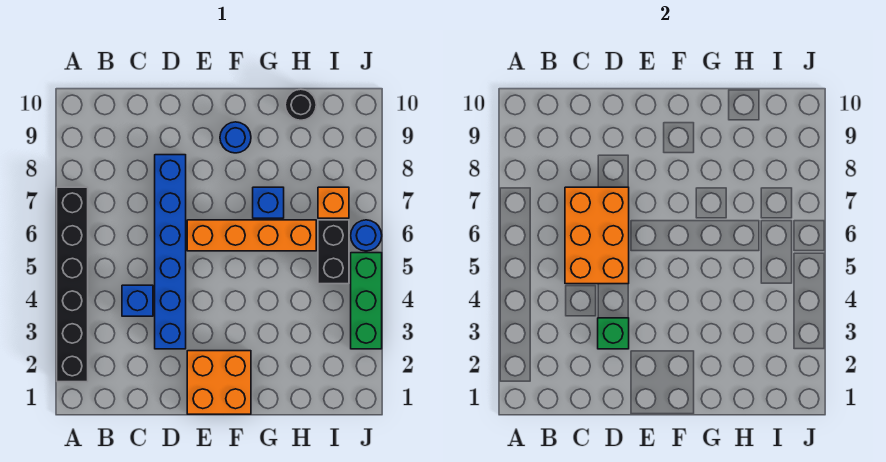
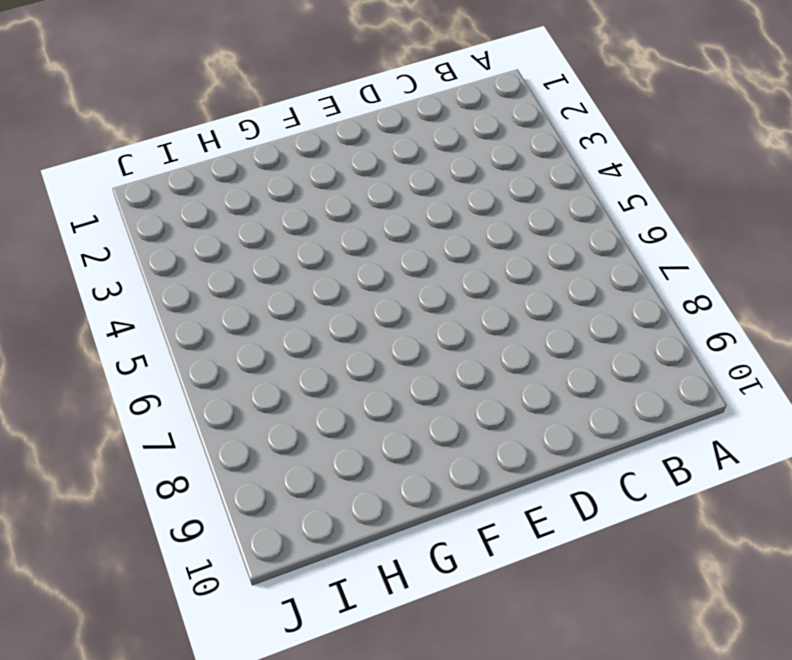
none -> black 1x6 brick [57,187,88,382]
none -> blue 1x1 brick [122,285,153,316]
none -> blue 1x6 brick [155,155,186,349]

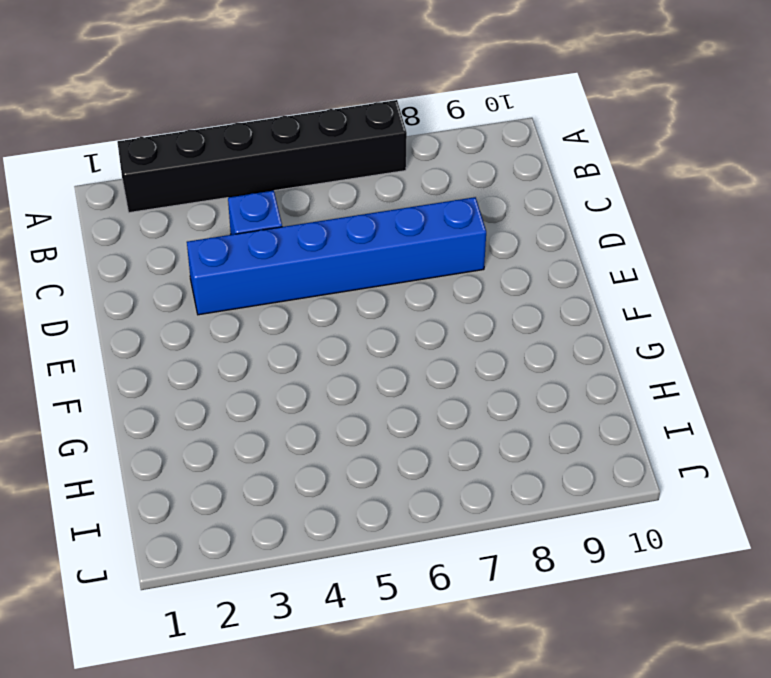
none -> orange 2x2 brick [187,351,251,414]
none -> orange 1x4 brick [187,220,316,251]
none -> blue 1x1 round brick [220,122,251,153]

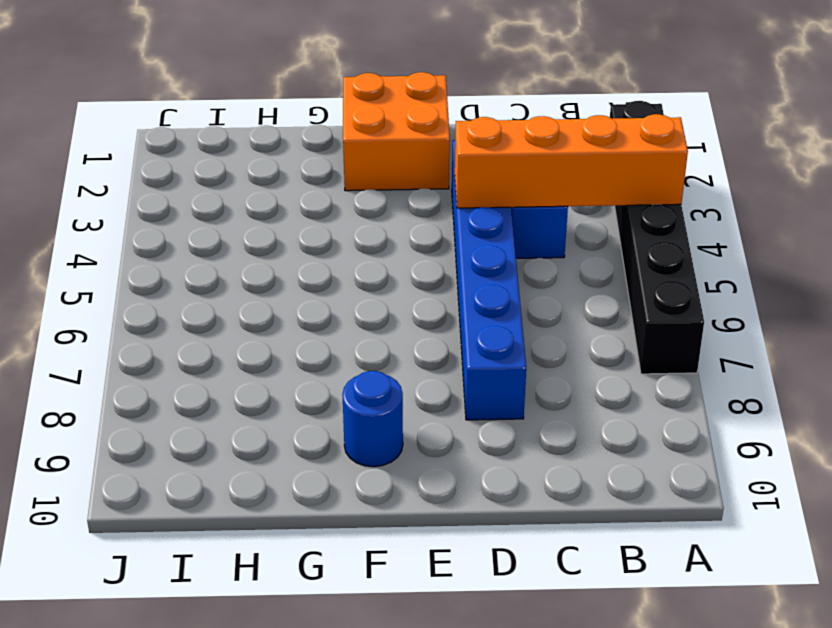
orange 1x4 brick [455,114,688,208] -> orange 1x4 brick moved to [187,220,316,251]
none -> blue 1x1 brick [253,187,284,218]
none -> black 1x1 round brick [285,89,316,120]
none -> black 1x2 brick [318,220,349,284]

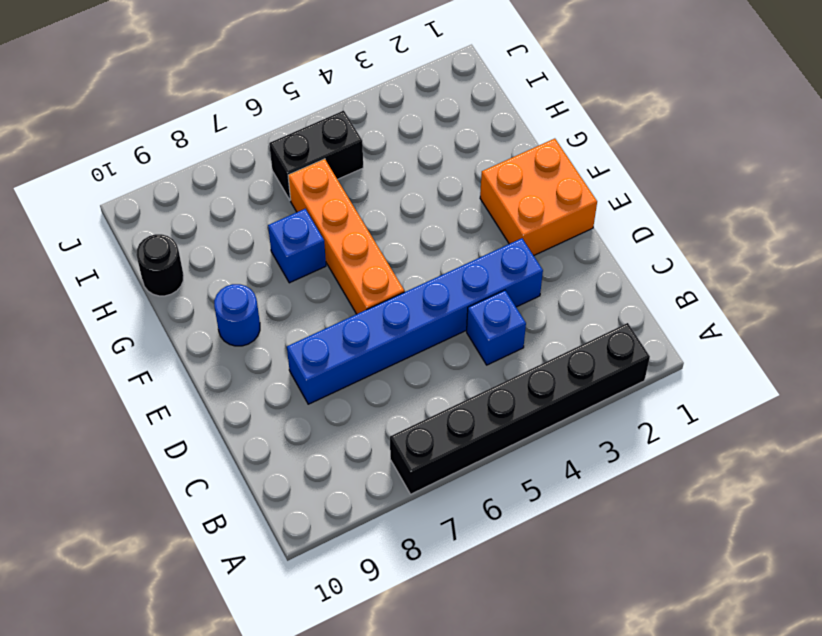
none -> orange 1x1 brick [318,187,349,218]
none -> green 1x3 brick [351,253,382,349]
none -> blue 1x1 round brick [351,220,382,251]

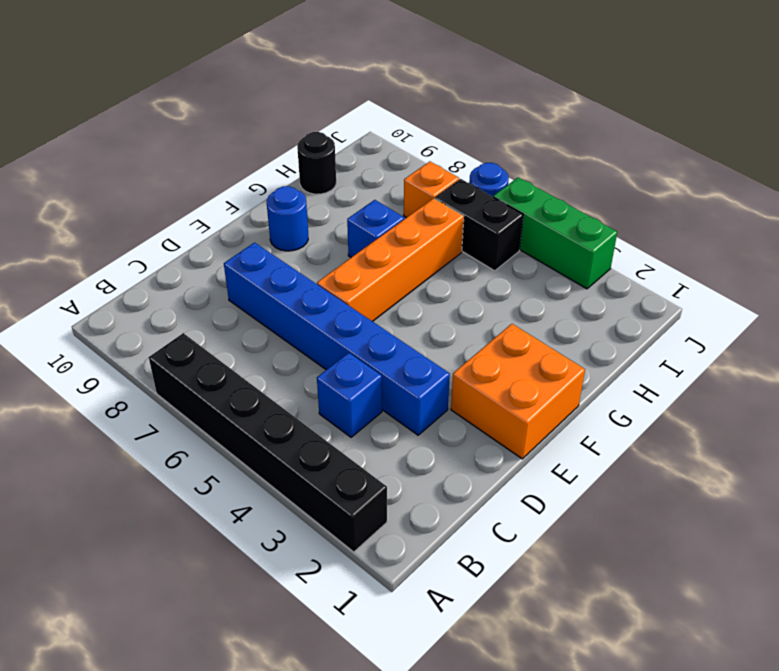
none -> orange 2x3 brick [565,187,629,284]
none -> green 1x1 brick [598,318,629,349]

